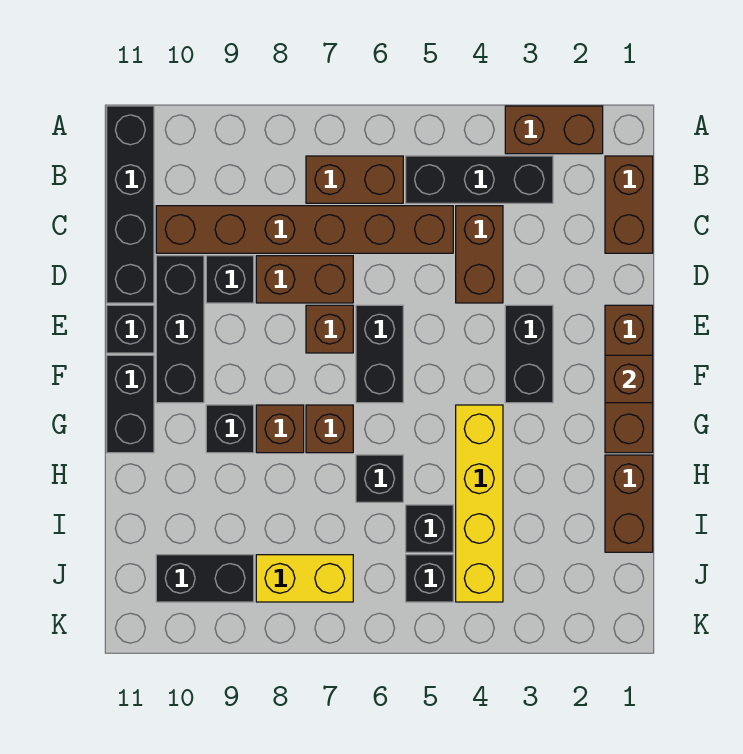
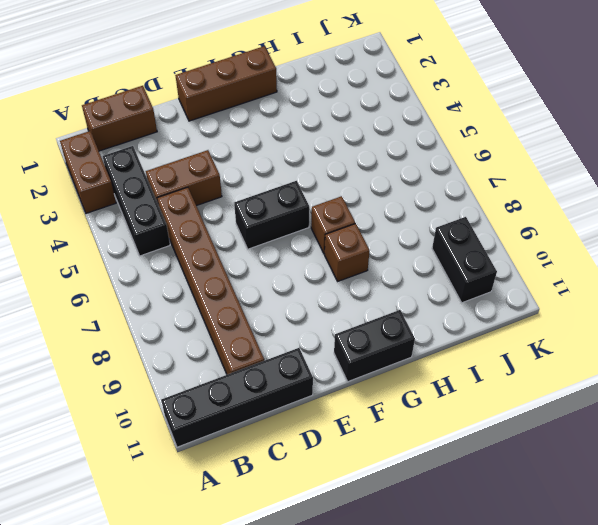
none -> brown 1x2 brick [306,156,403,203]
none -> brown 1x2 brick [256,256,353,303]
none -> black 1x1 brick [206,256,254,303]

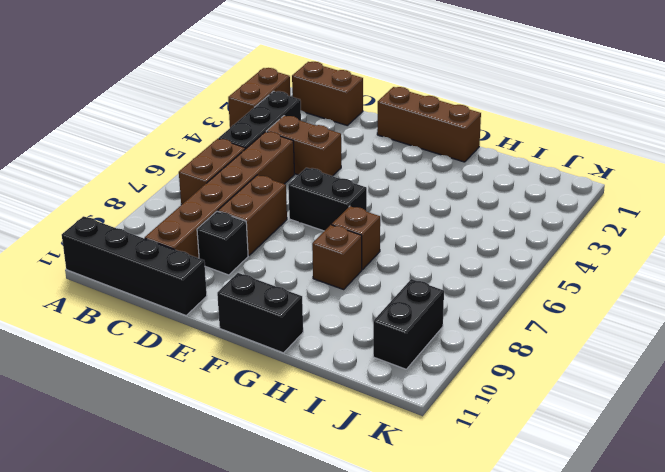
none -> black 1x3 brick [156,256,204,403]
none -> black 1x2 brick [505,305,553,403]
none -> brown 1x1 brick [306,305,353,353]

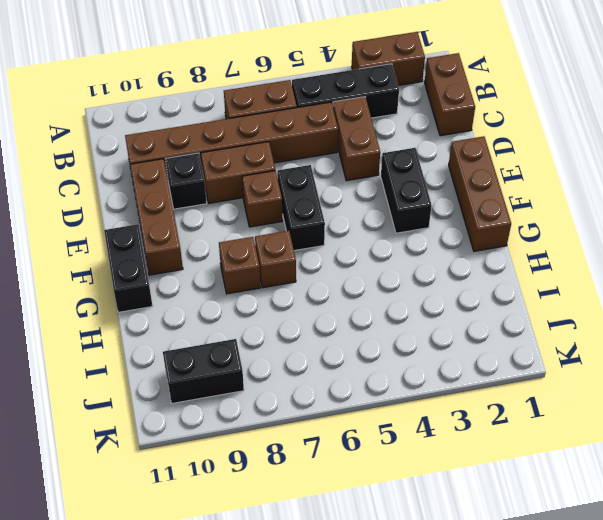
brown 1x3 brick [130,159,183,275] -> black 1x3 brick [156,256,204,403]
none -> black 1x4 brick [107,106,154,303]
none -> black 1x1 brick [107,305,154,353]
none -> yellow 1x4 brick [456,405,503,602]

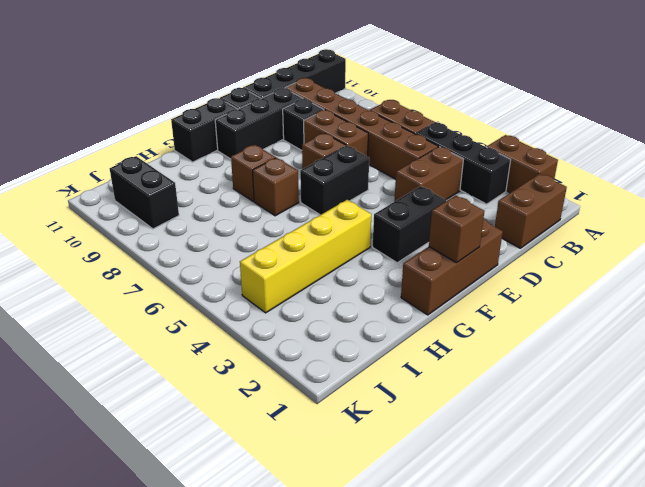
none -> black 1x1 brick [206,405,254,453]
none -> brown 1x2 brick [605,455,653,552]
none -> black 1x1 brick [356,455,403,502]

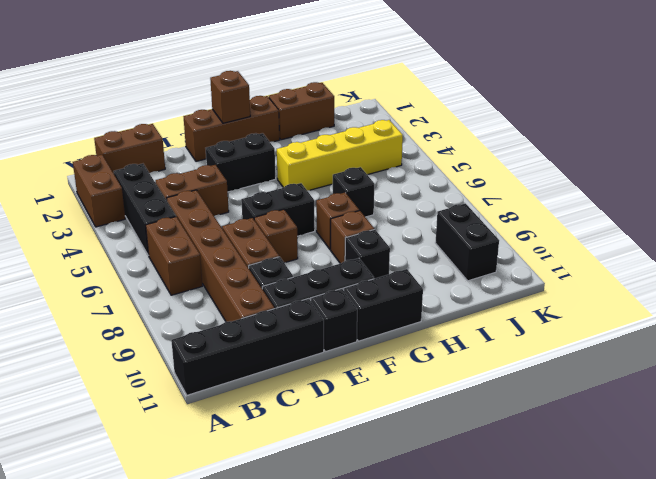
none -> black 1x1 brick [406,505,453,552]
none -> black 1x1 brick [406,555,453,602]
none -> yellow 1x2 brick [256,555,353,602]

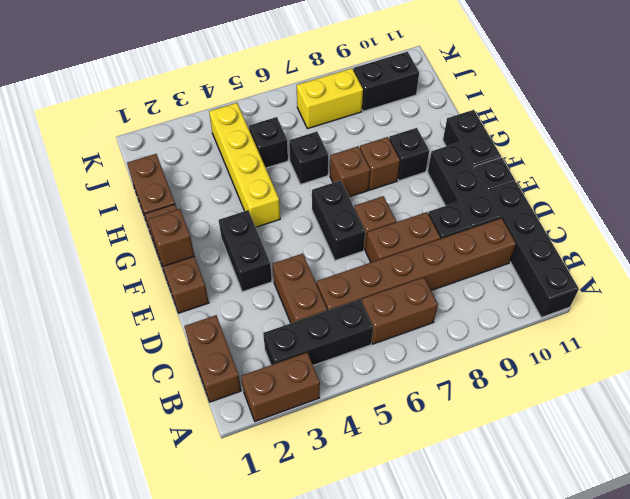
none -> black 1x1 brick [406,555,453,602]

